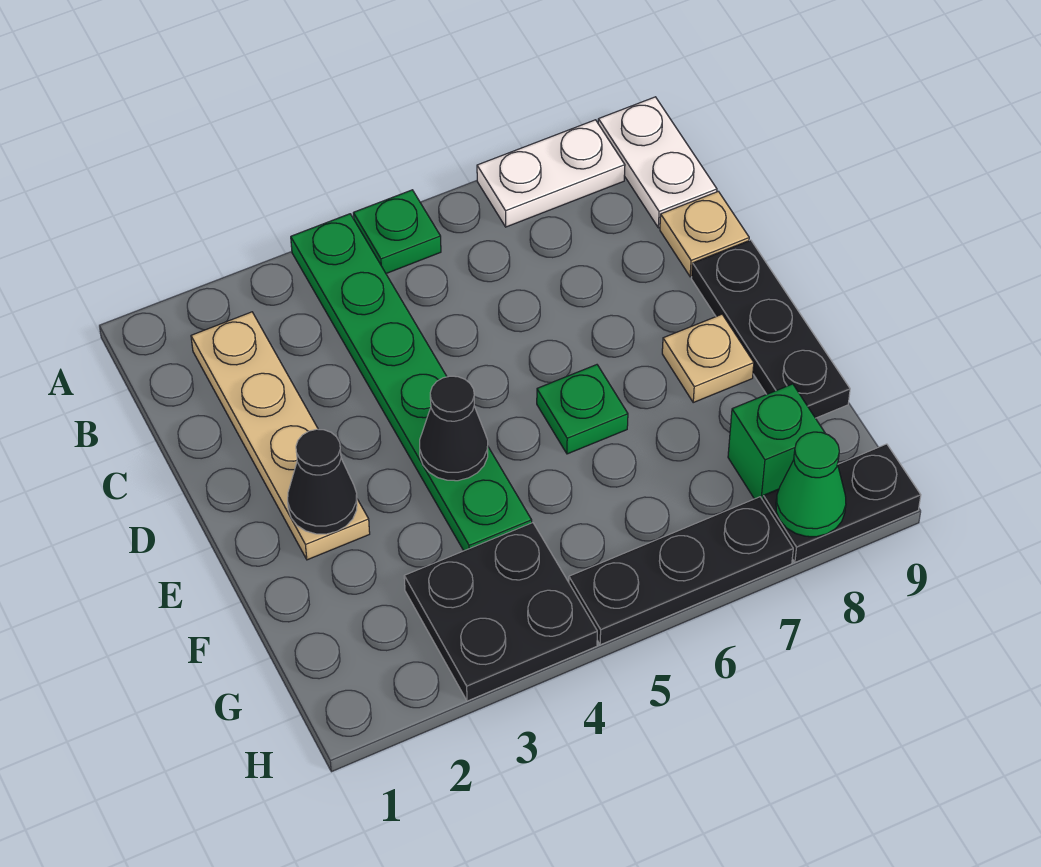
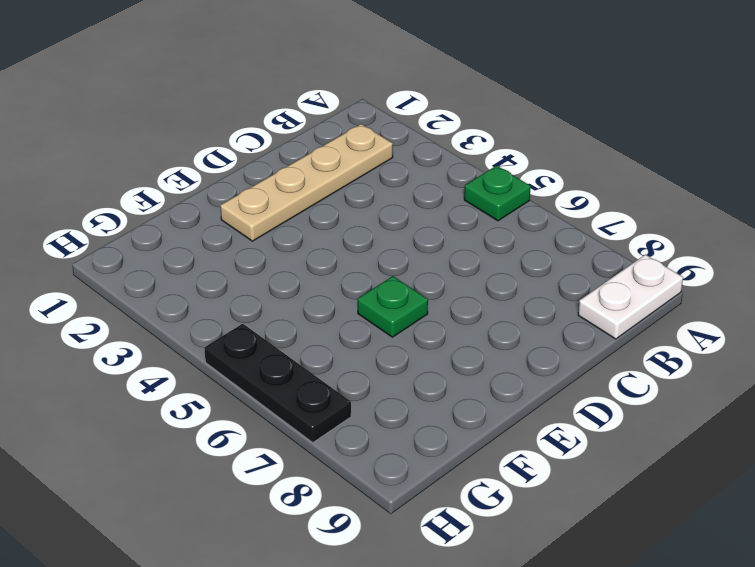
none -> green 1x6 plate [291,214,532,551]
none -> white 1x2 plate [477,120,625,227]
none -> tan 1x1 plate [660,191,749,277]

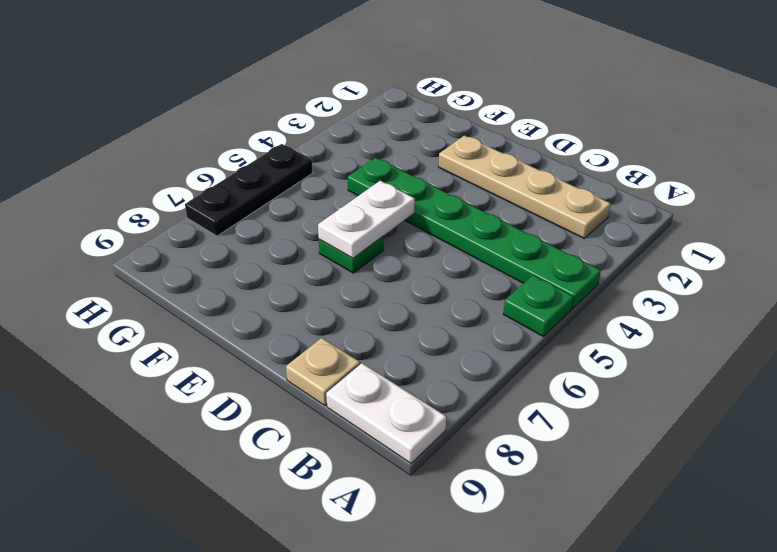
white 1x2 plate [318,181,415,258] -> white 1x2 plate moved to [477,120,625,227]
none -> black 1x3 plate [692,240,850,418]
none -> tan 1x1 plate [662,314,754,402]
none -> black 2x2 plate [404,523,597,701]

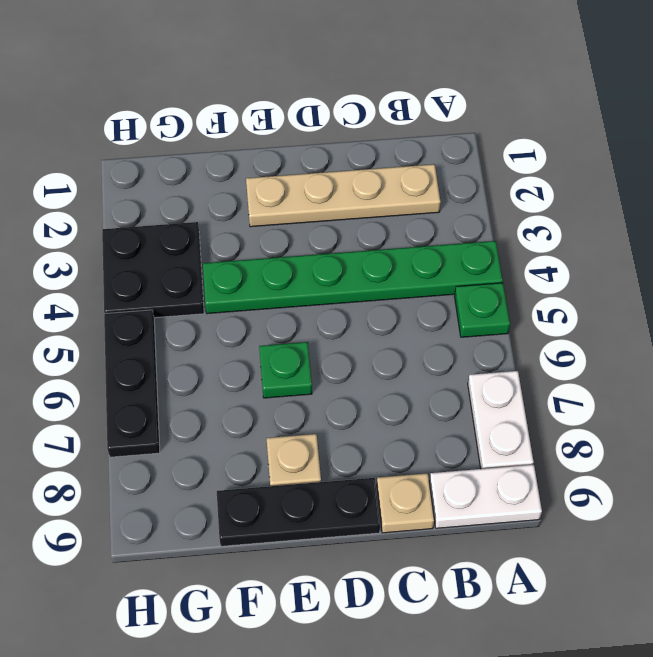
none -> green 1x1 brick [728,384,825,500]
none -> black 1x2 plate [763,444,921,562]
none -> black 1x1 cone [288,429,357,534]

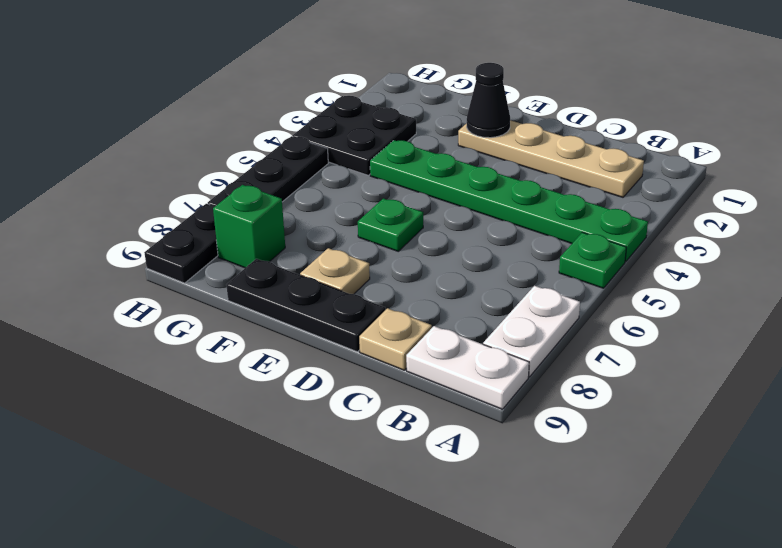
none -> black 1x1 cone [420,376,488,481]
none -> green 1x1 cone [776,432,846,537]

